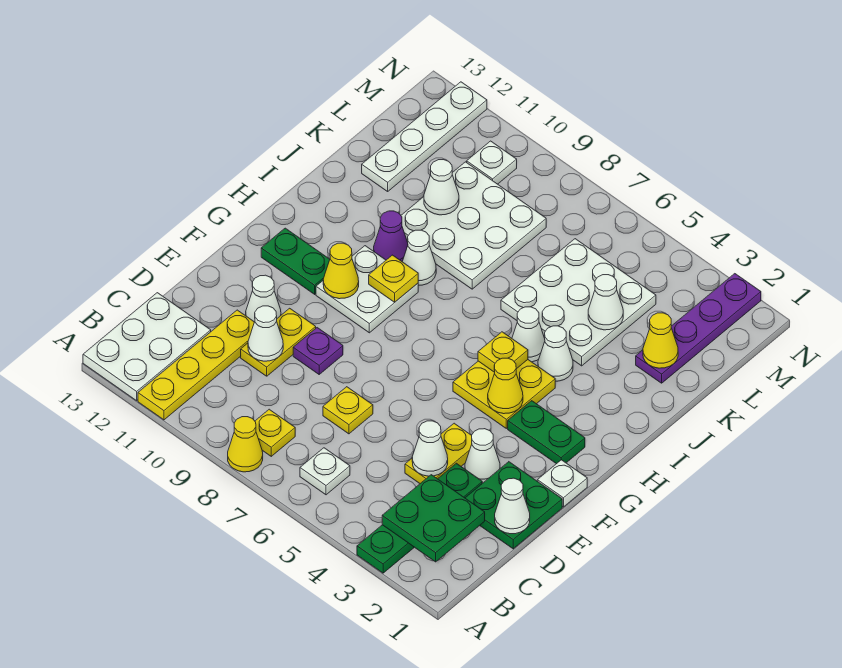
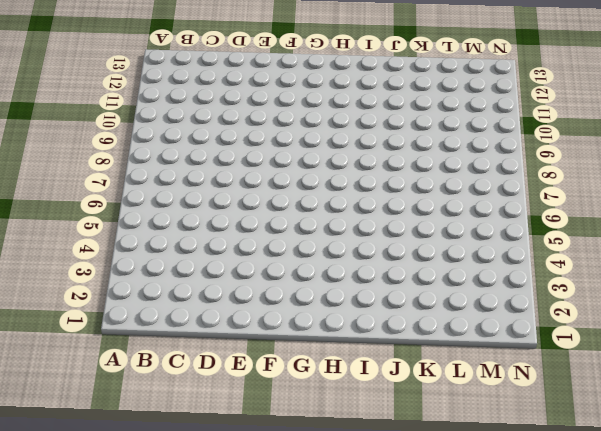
none -> green 1x4 plate [357,463,482,573]
none -> yellow 1x1 cone [228,417,263,472]
none -> yellow 1x4 plate [138,310,254,420]
none -> white 2x3 plate [83,293,211,401]

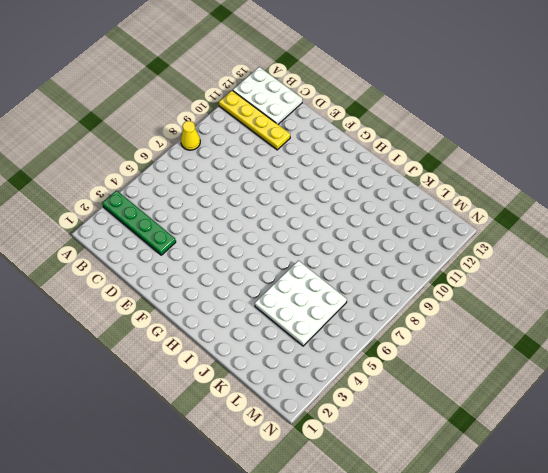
none -> white 1x1 plate [300,448,350,495]
none -> yellow 1x1 plate [255,409,295,456]
none -> green 2x2 plate [465,462,562,549]
none -> yellow 1x2 plate [405,423,472,483]

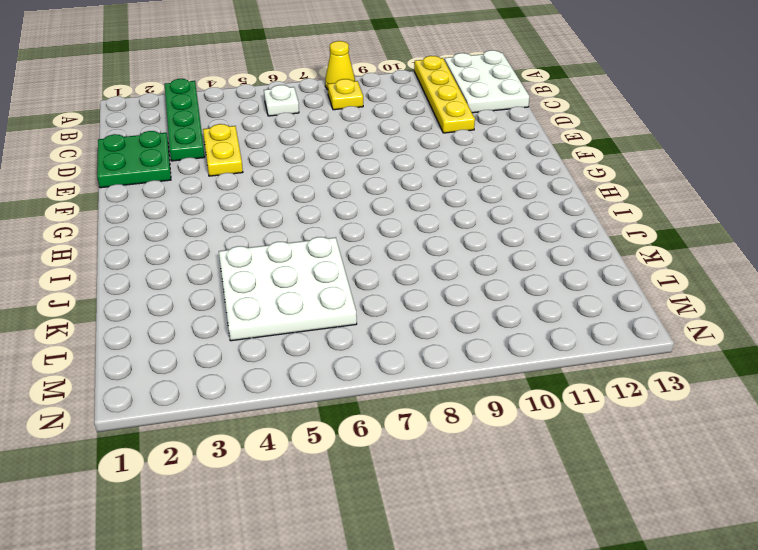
none -> yellow 1x1 plate [323,387,373,434]
none -> yellow 1x2 plate [241,308,316,376]
none -> white 1x1 cone [465,429,500,483]
none -> purple 1x1 plate [293,328,343,374]

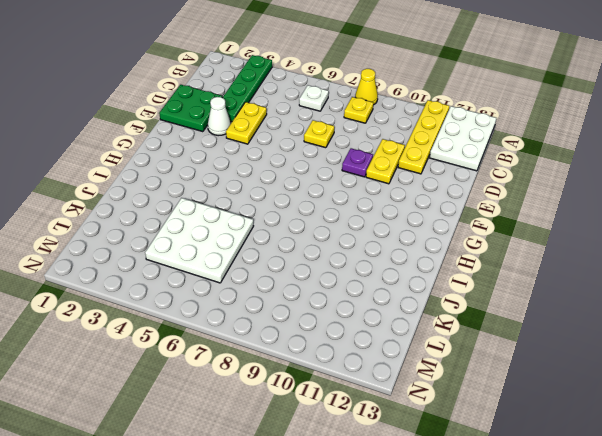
none -> white 1x1 cone [246,275,281,322]
none -> white 1x1 plate [537,460,587,507]
none -> green 1x2 plate [508,401,585,464]
none -> yellow 2x2 plate [453,360,555,428]

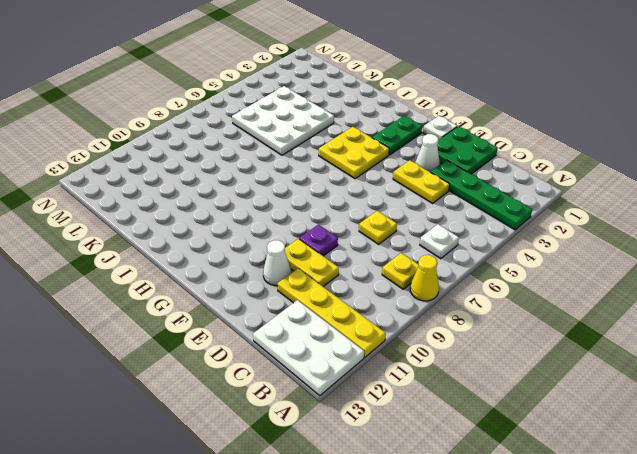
none -> white 2x2 plate [316,246,418,333]
none -> green 1x2 plate [261,228,330,294]
none -> white 1x1 cone [538,326,573,381]
none -> white 1x1 cone [512,307,545,362]

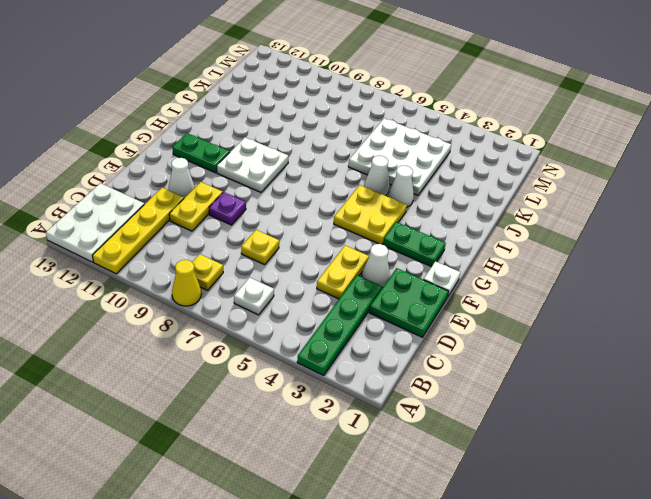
none -> white 1x1 cone [402,230,436,285]
none -> purple 1x1 cone [374,211,408,261]
none -> white 3x3 plate [401,162,546,289]
none -> purple 1x4 plate [636,274,761,383]

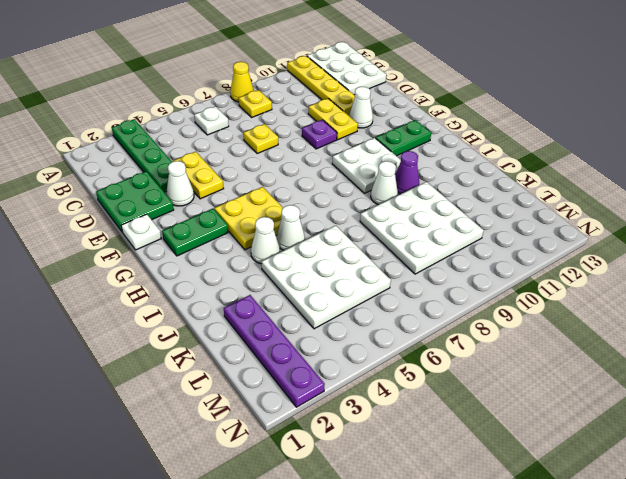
none -> white 1x4 plate [362,82,487,191]
none -> white 1x1 plate [467,141,517,184]
none -> green 2x2 plate [382,475,485,562]
none -> white 1x1 cone [495,478,530,534]

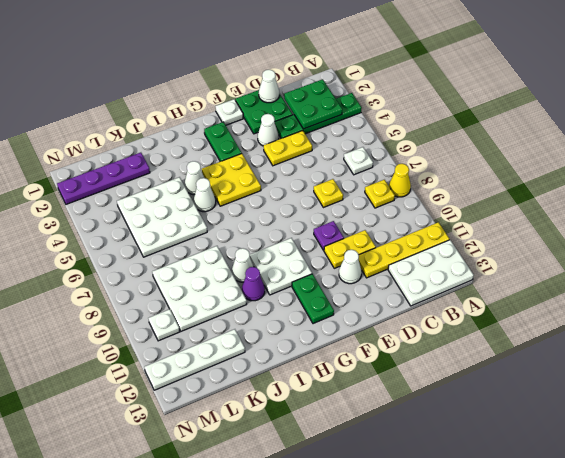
none -> white 1x1 cone [412,421,448,476]
none -> white 1x1 cone [248,306,283,361]
none -> yellow 1x1 cone [488,358,523,414]
none -> yellow 1x1 cone [323,243,359,299]

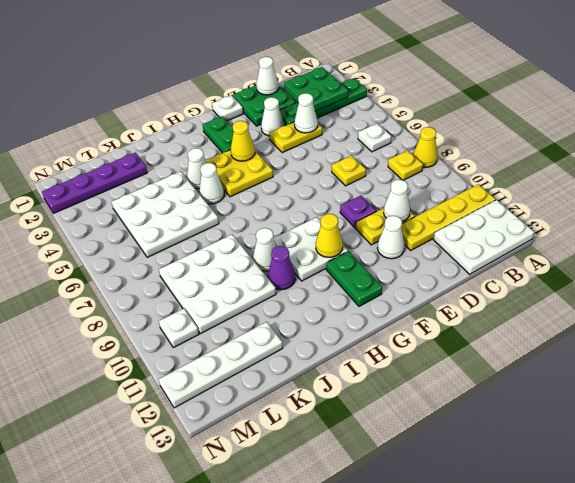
none -> yellow 1x1 plate [478,332,528,372]
none -> yellow 1x1 plate [369,255,418,302]
none -> yellow 1x1 cone [643,313,678,368]
none -> white 1x1 cone [588,275,623,330]

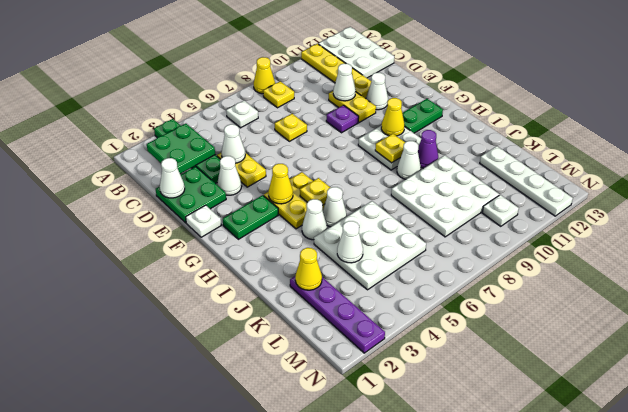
none -> white 1x1 cone [424,160,459,215]

